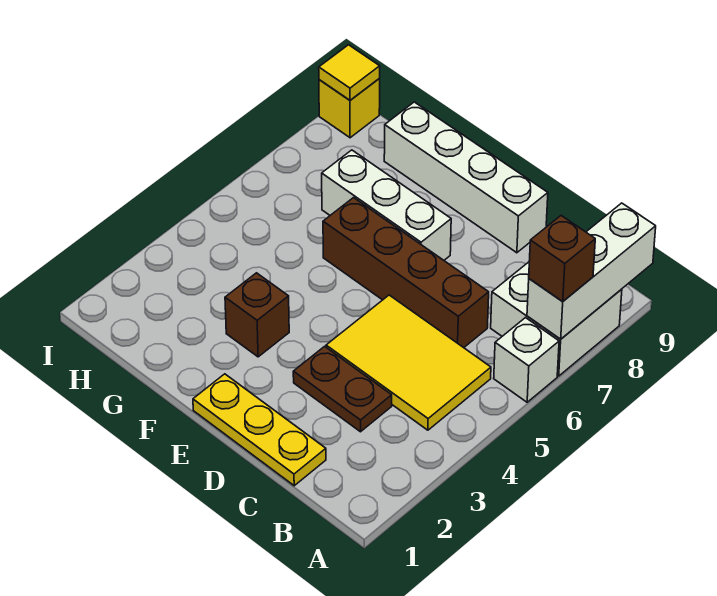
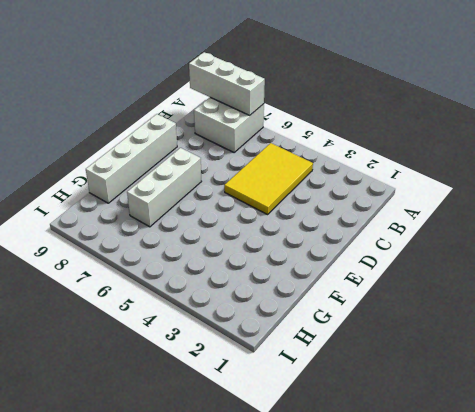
none -> white 1x1 brick [494,318,559,402]
none -> yellow 1x3 plate [193,374,326,486]
none -> brown 1x2 plate [293,346,392,432]

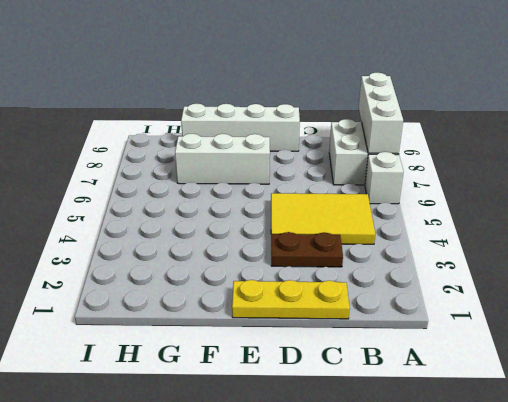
none -> brown 1x4 brick [323,198,489,348]
none -> brown 1x1 brick [225,273,289,357]
none -> yellow 1x1 brick [319,79,380,138]

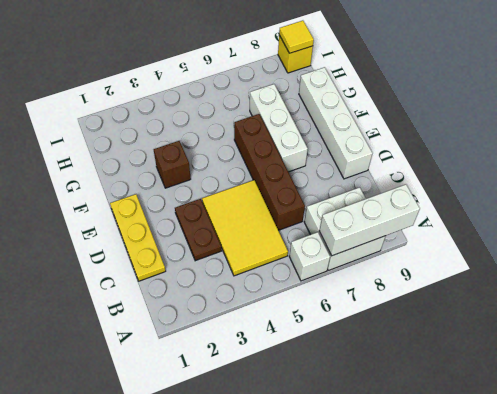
none -> brown 1x1 brick [529,216,595,301]

